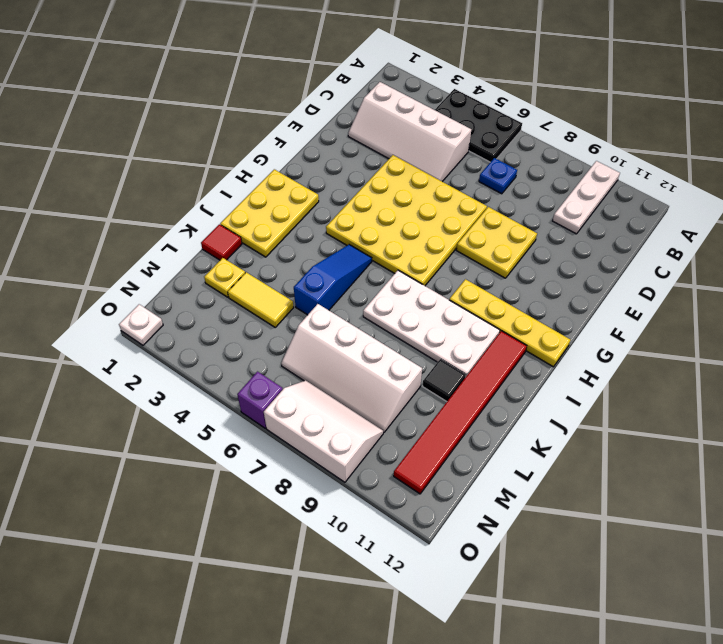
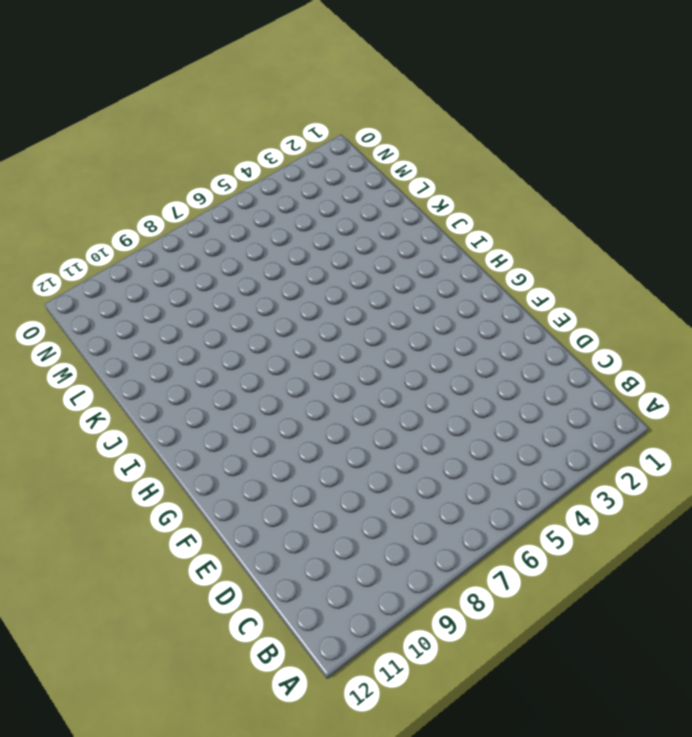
none -> black 2x3 plate [435,89,522,162]
none -> white 1x3 plate [553,161,620,234]
none -> white 2x4 slope [348,82,471,182]

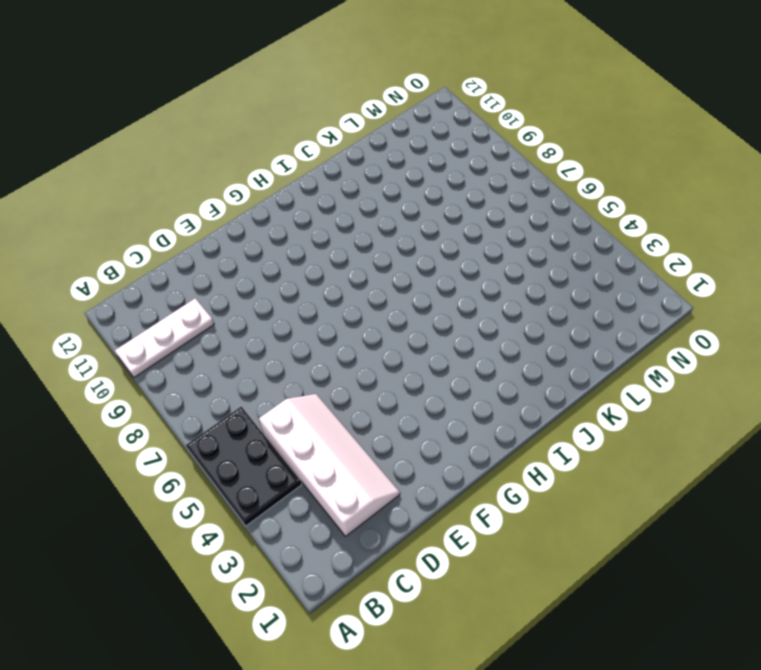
none -> blue 1x1 plate [479,158,517,194]
none -> yellow 4x4 plate [326,155,487,286]
none -> yellow 2x2 plate [456,207,537,278]

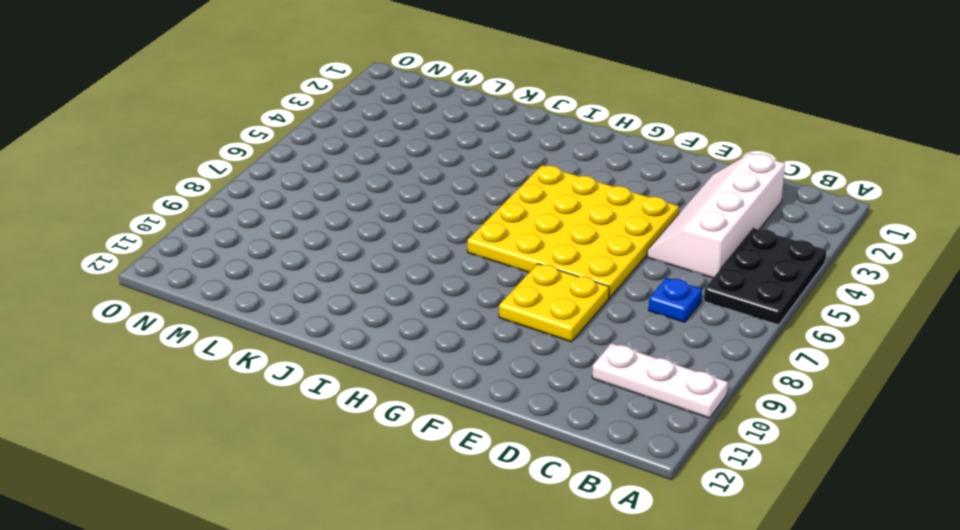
none -> yellow 2x3 plate [220,169,319,257]
none -> yellow 1x4 plate [449,279,570,367]
none -> blue 1x3 slope [294,245,372,315]

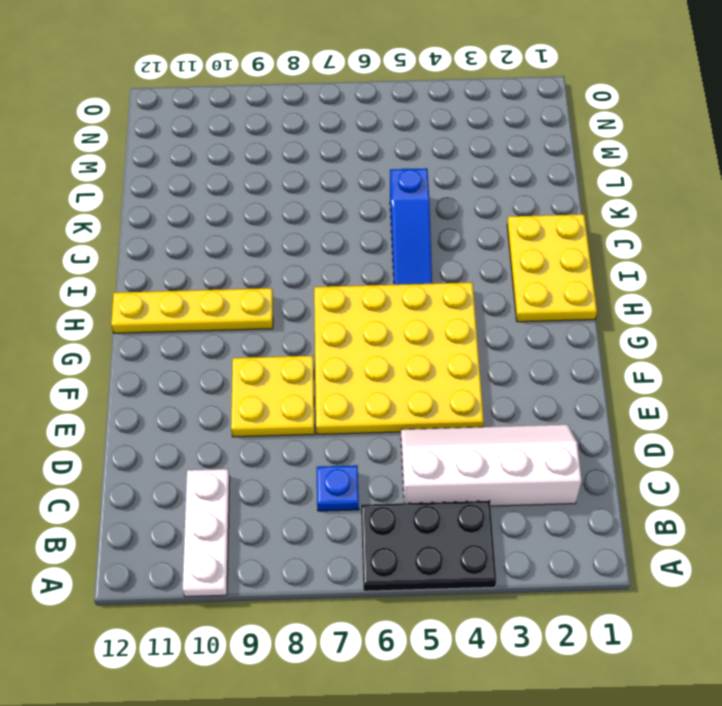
none -> white 2x4 plate [363,270,500,376]
none -> red 1x6 tile [394,331,527,494]
none -> red 1x1 tile [201,224,242,260]

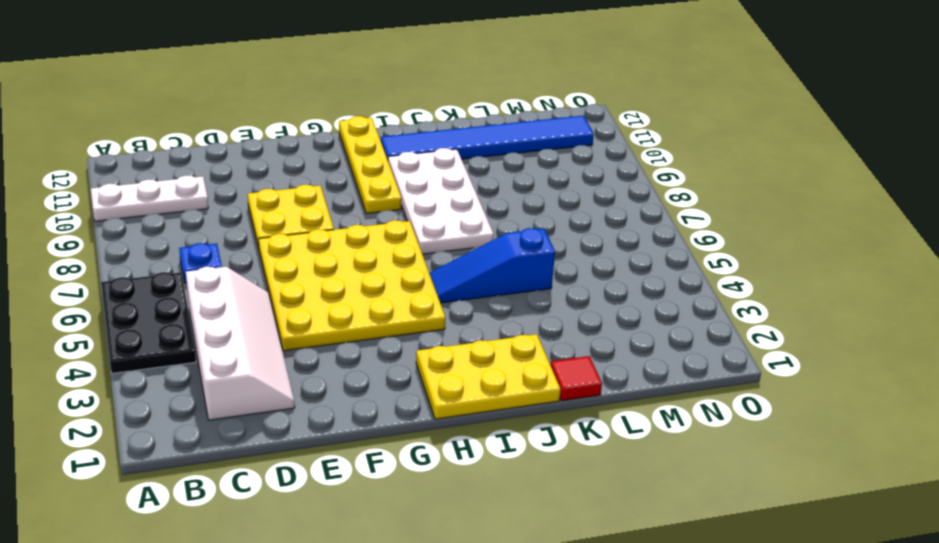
blue 1x6 tile [381,116,594,159] -> red 1x6 tile [394,331,527,494]
none -> black 1x1 tile [423,359,466,402]
none -> yellow 1x1 plate [204,258,245,297]
none -> yellow 1x2 tile [228,272,294,327]

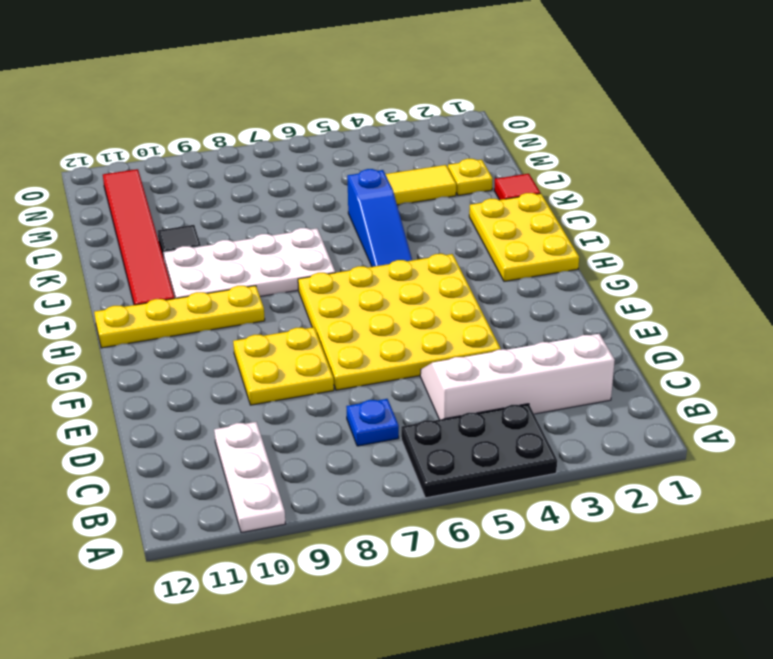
none -> white 2x4 slope [281,304,422,432]
none -> white 2x3 slope [264,380,383,482]
none -> white 1x1 plate [119,304,163,345]

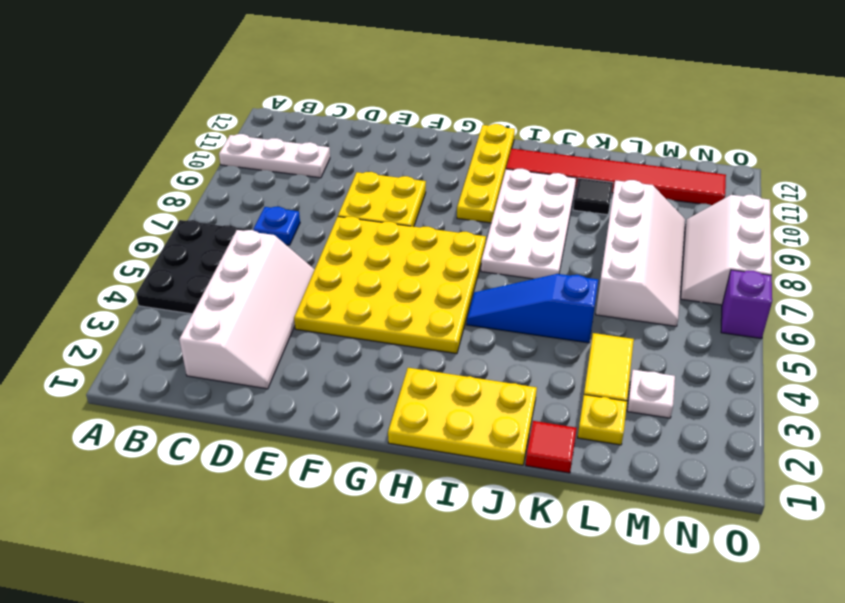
white 1x1 plate [627,370,675,418] -> white 1x1 plate moved to [119,304,163,345]

